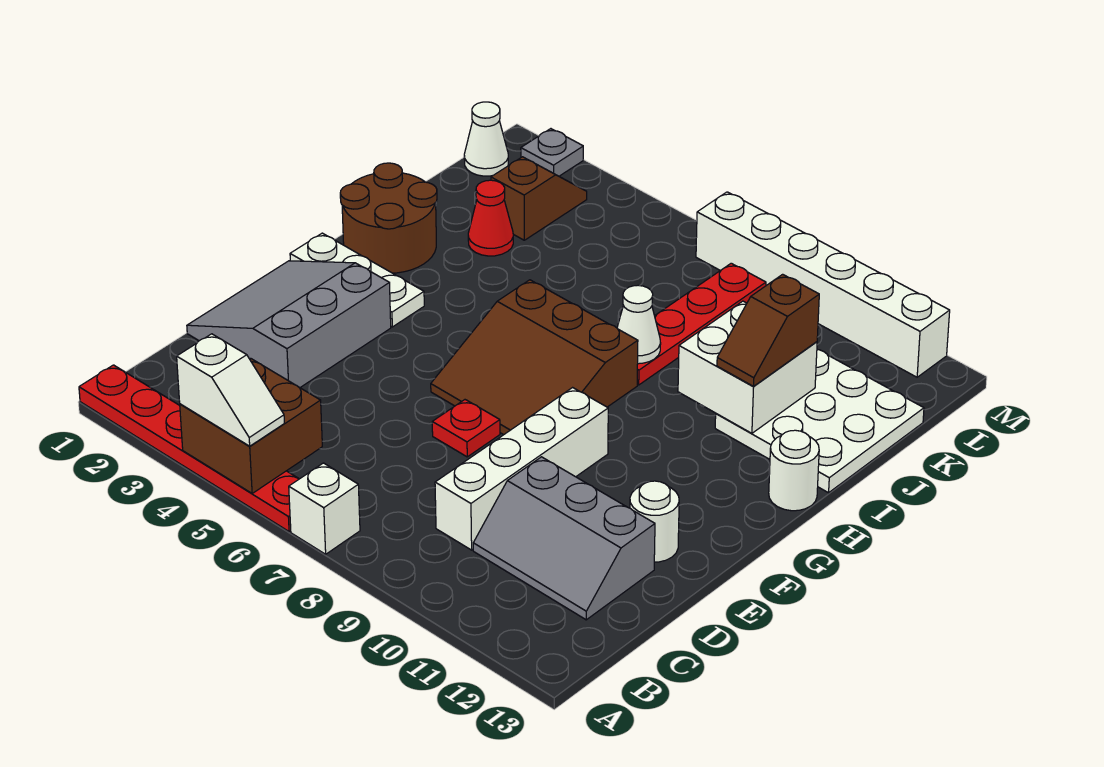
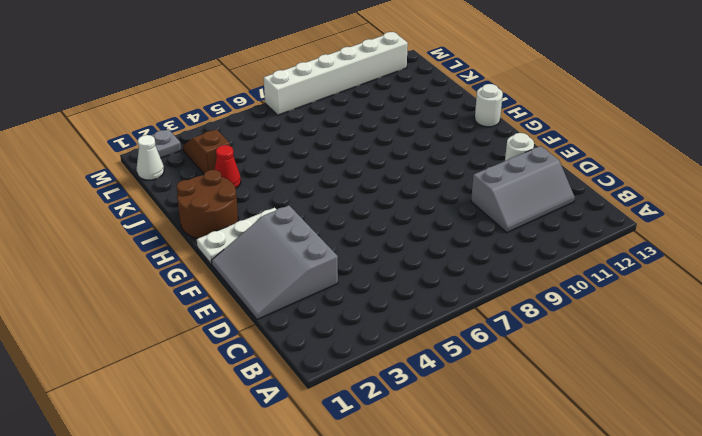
none -> red 1x6 plate [79,365,299,532]
none -> white 1x1 brick [289,463,360,554]
none -> white 1x4 brick [435,388,608,550]

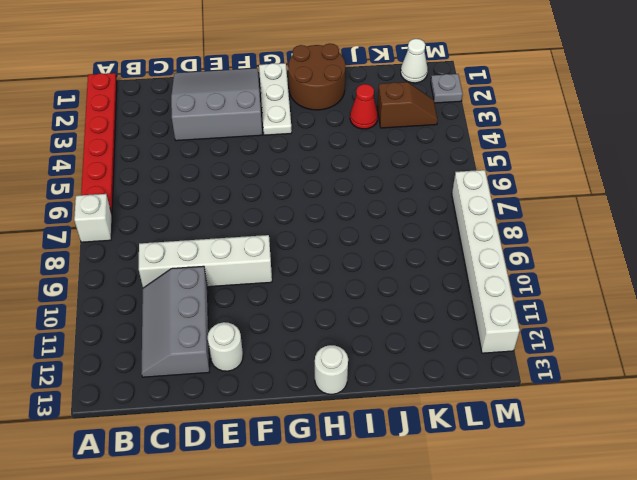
none -> red 1x1 plate [432,400,500,457]
none -> brown 3x3 slope [431,280,638,435]
none -> red 1x4 plate [637,263,766,385]

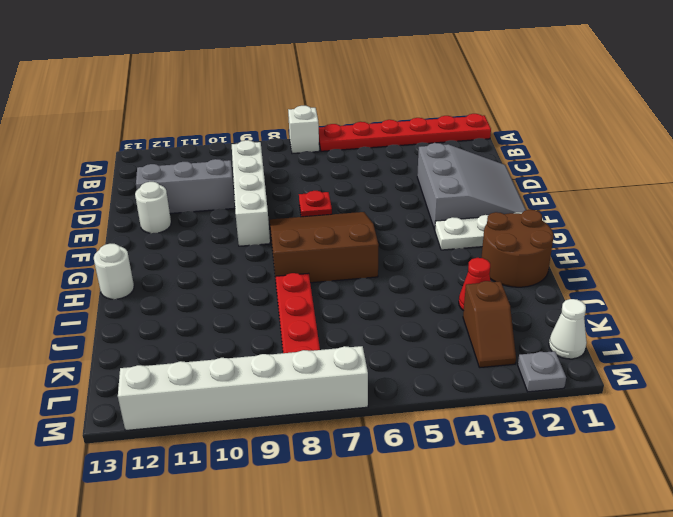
none -> white 3x3 plate [715,350,924,493]
none -> brown 2x2 brick [180,358,322,493]
none -> white 1x1 cone [617,285,661,364]

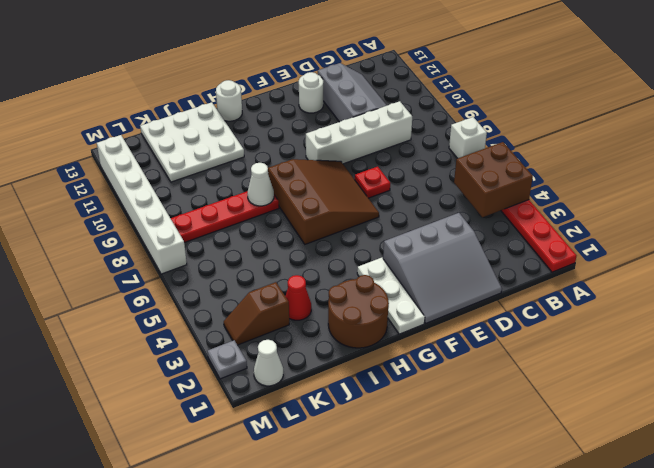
none -> white 2x2 brick [678,301,817,433]
none -> white 1x2 slope [177,334,284,446]
none -> brown 1x2 slope [717,274,819,387]

